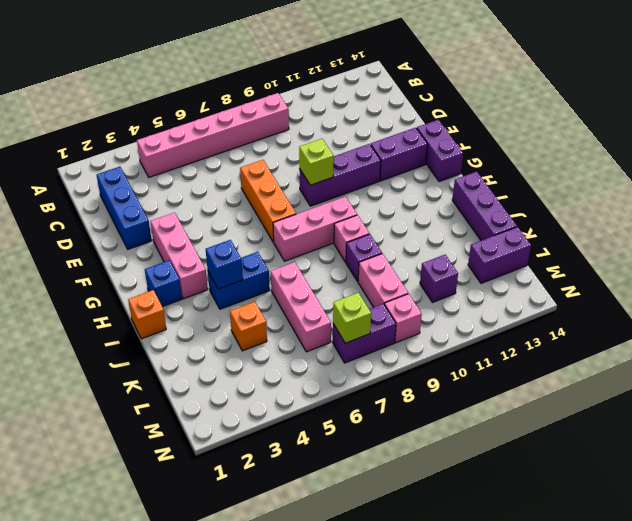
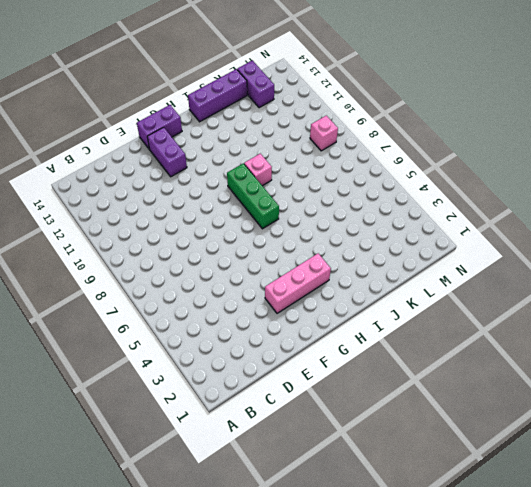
green 1x3 brick [227,163,279,229] -> pink 1x3 brick [273,197,357,261]
none -> pink 1x6 brick [137,93,289,177]
none -> blue 1x3 brick [97,167,152,249]
none -> orange 1x3 brick [240,160,296,242]

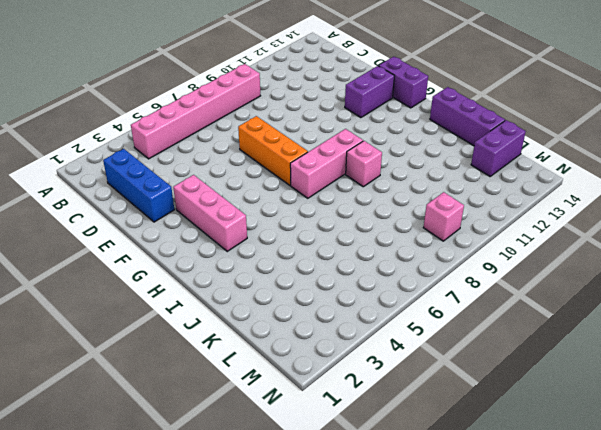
none -> purple 1x3 brick [299,144,381,206]
none -> blue 1x1 brick [145,260,182,307]
none -> orange 1x1 brick [128,290,166,339]

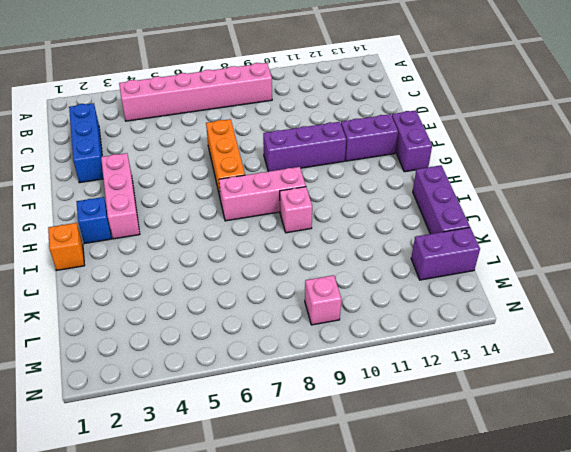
none -> blue 1x2 brick [208,252,270,309]
none -> pink 1x3 brick [271,262,331,352]
none -> purple 1x1 brick [346,234,382,281]

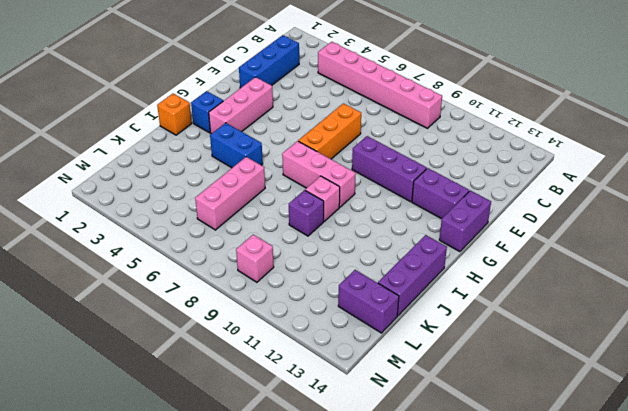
none -> orange 1x1 brick [230,302,267,351]
none -> pink 1x2 brick [358,254,408,307]
none -> purple 1x1 brick [420,255,458,303]

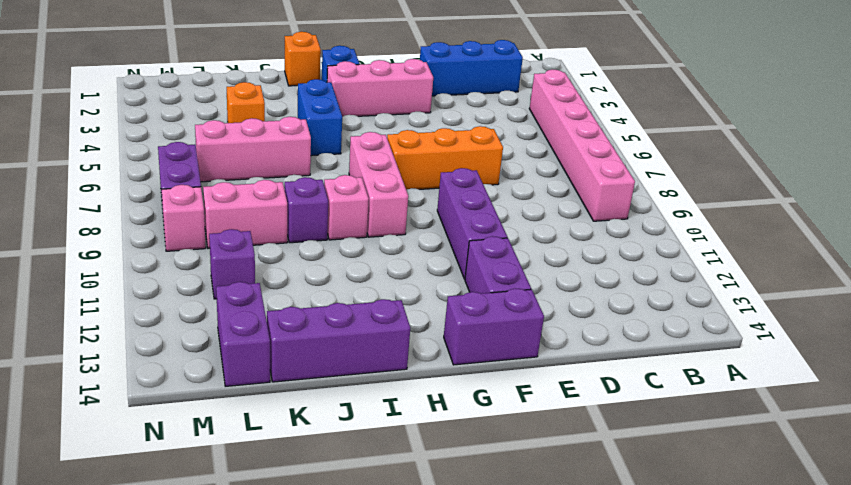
none -> lime 1x1 brick [299,139,334,185]
none -> blue 1x1 brick [206,240,243,289]
none -> lime 1x1 brick [333,293,371,343]

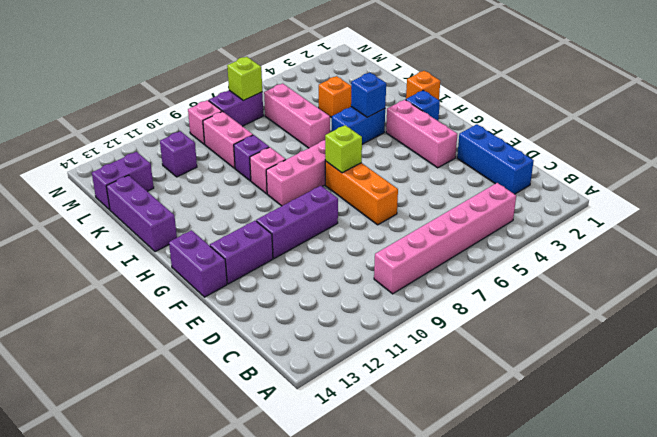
lime 1x1 brick [325,125,362,173] -> lime 1x1 brick moved to [299,139,334,185]

